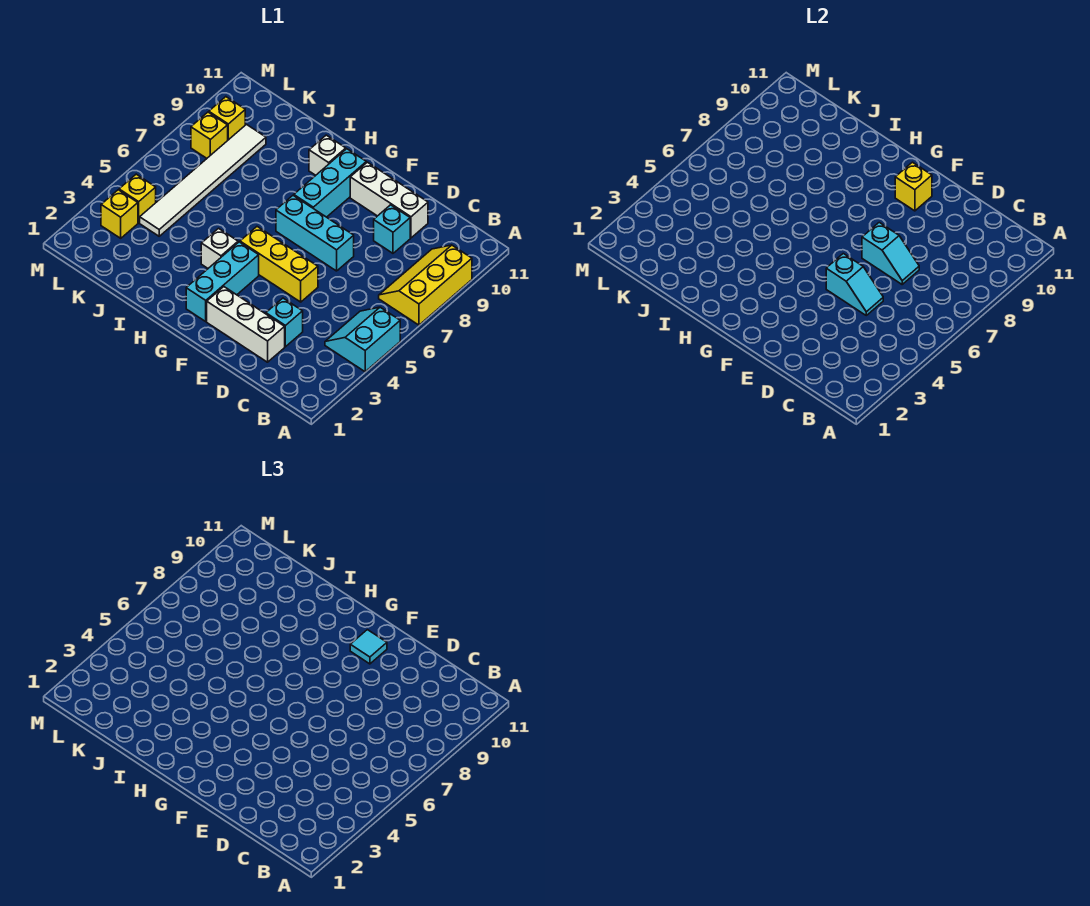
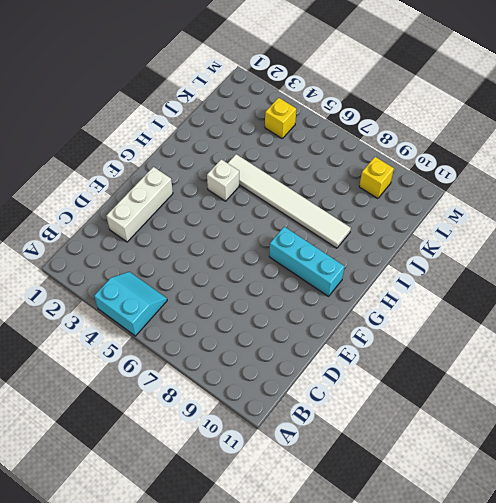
white 1x6 tile [228,154,351,248] -> white 1x6 tile moved to [140,125,266,236]
none -> yellow 2x3 slope [379,245,472,325]
none -> cyan 1x1 brick [266,298,303,347]
none -> cyan 1x1 brick [374,205,410,253]

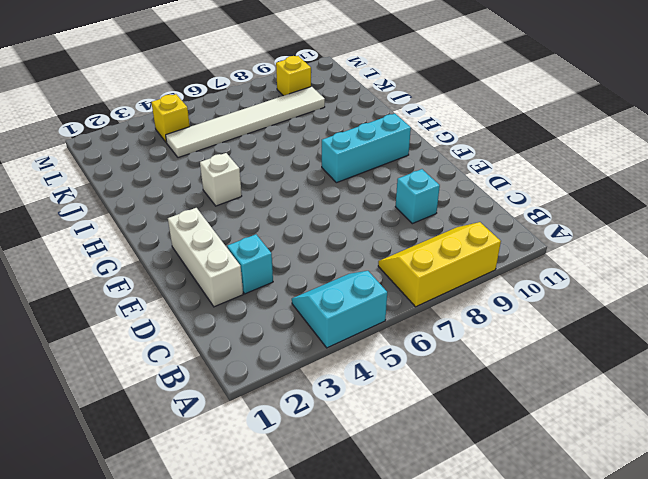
none -> white 1x3 brick [350,162,428,238]
none -> yellow 1x3 brick [240,227,318,302]
none -> cyan 1x3 brick [276,195,354,271]

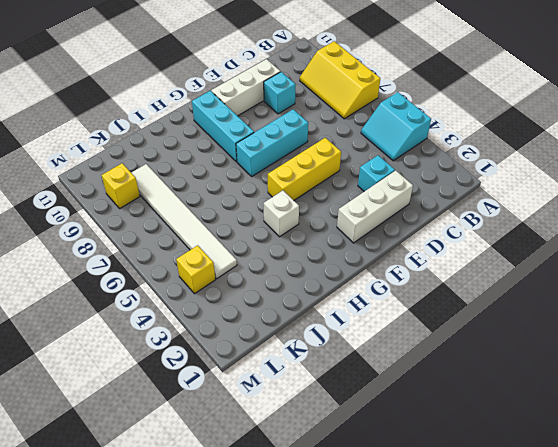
none -> cyan 1x3 brick [186,242,259,321]
none -> white 1x1 brick [309,135,346,175]
none -> yellow 1x1 brick [101,190,138,238]

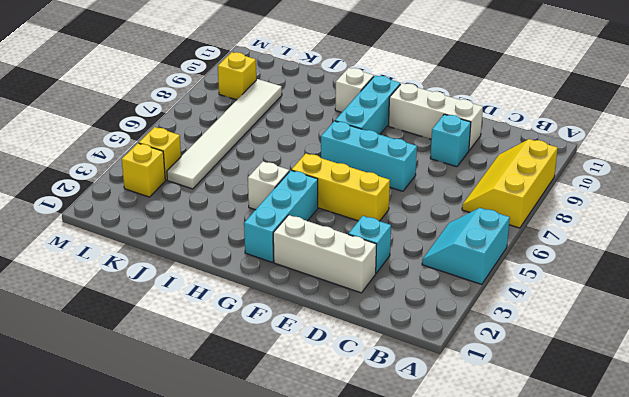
none -> yellow 1x1 brick [191,112,228,158]
none -> cyan 1x2 slope [826,254,883,315]
none -> cyan 1x2 slope [862,223,919,284]

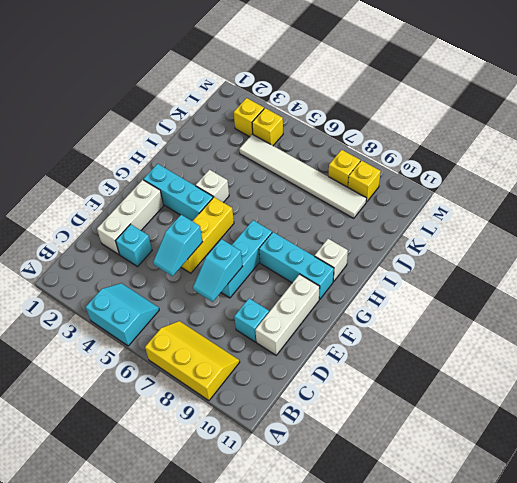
none -> yellow 1x1 brick [895,162,932,211]
none -> cyan 1x1 tile [350,630,387,664]

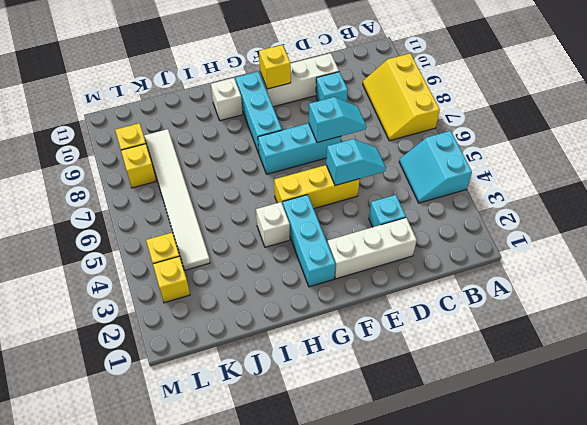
none -> cyan 1x1 tile [350,630,387,664]

